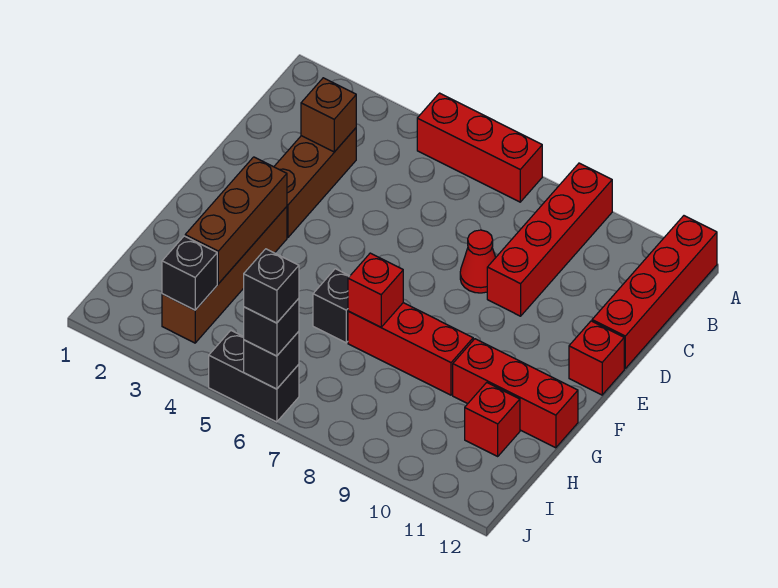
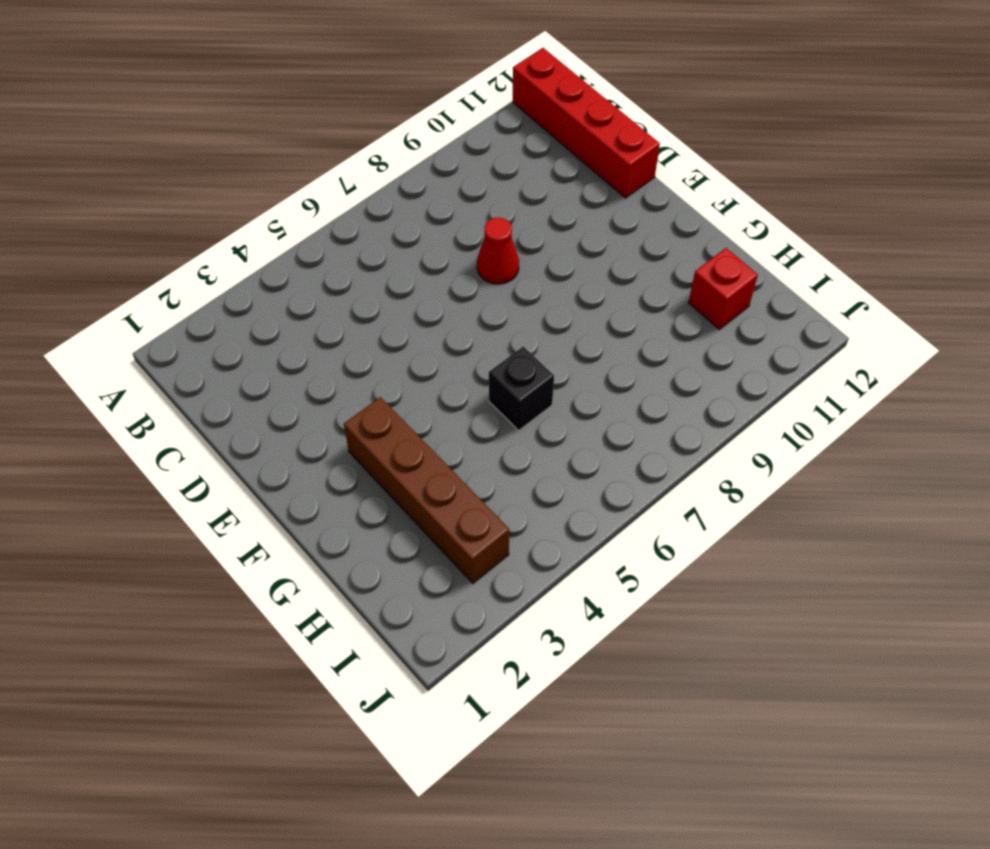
none -> red 1x3 brick [417,93,542,202]
none -> red 1x4 brick [487,163,612,316]
none -> brown 1x3 brick [274,128,356,238]

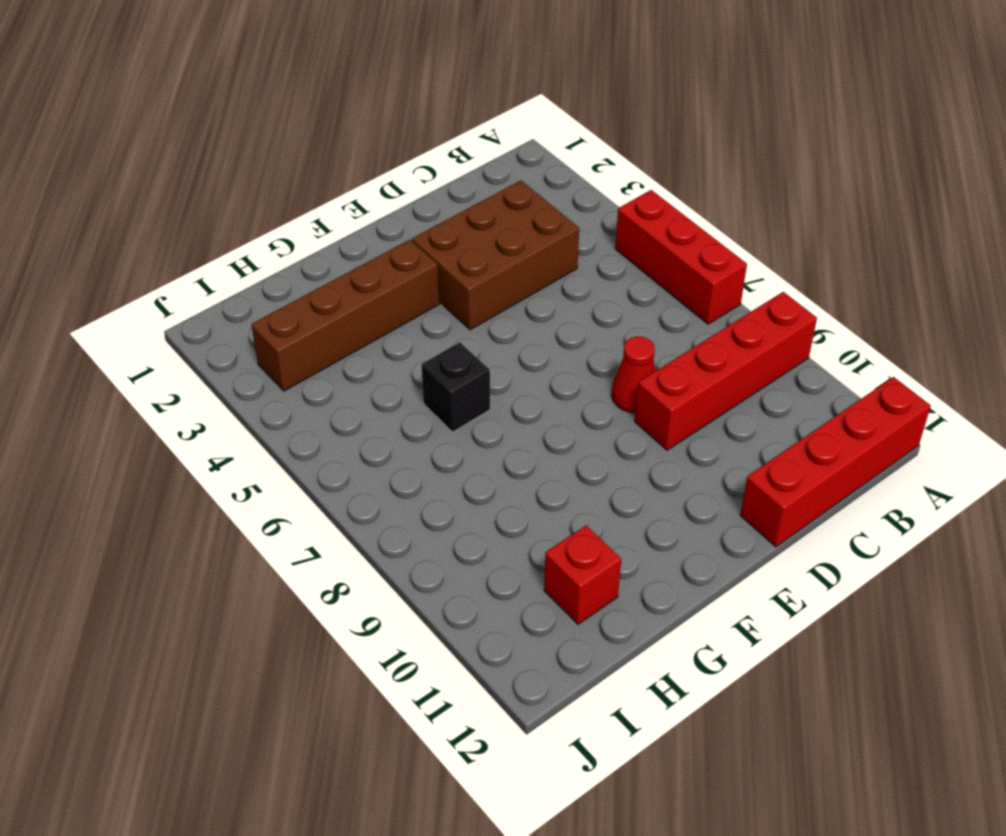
brown 2x3 brick [412,181,579,330] -> brown 1x3 brick [274,128,356,238]
none -> red 1x1 brick [569,321,624,395]
none -> red 1x3 brick [348,303,473,395]
none -> red 1x3 brick [453,339,578,448]

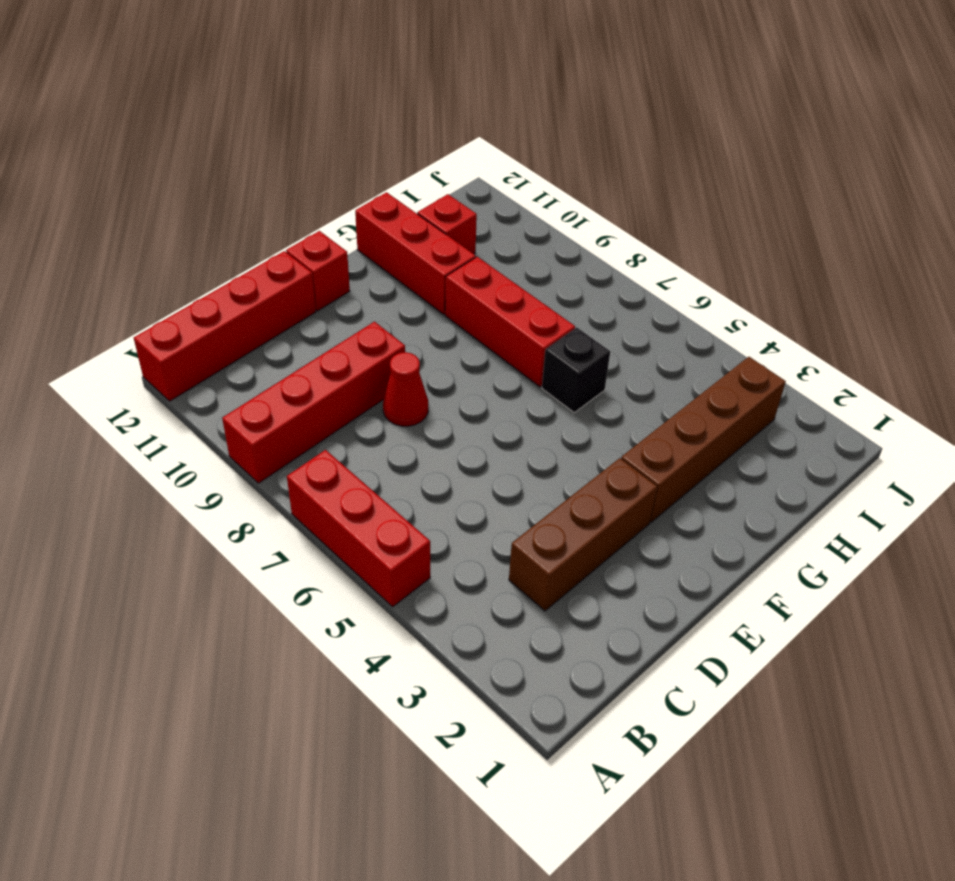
none -> black 1x2 brick [209,331,299,422]
none -> brown 1x1 brick [301,78,356,152]
none -> brown 1x3 brick [185,157,287,284]

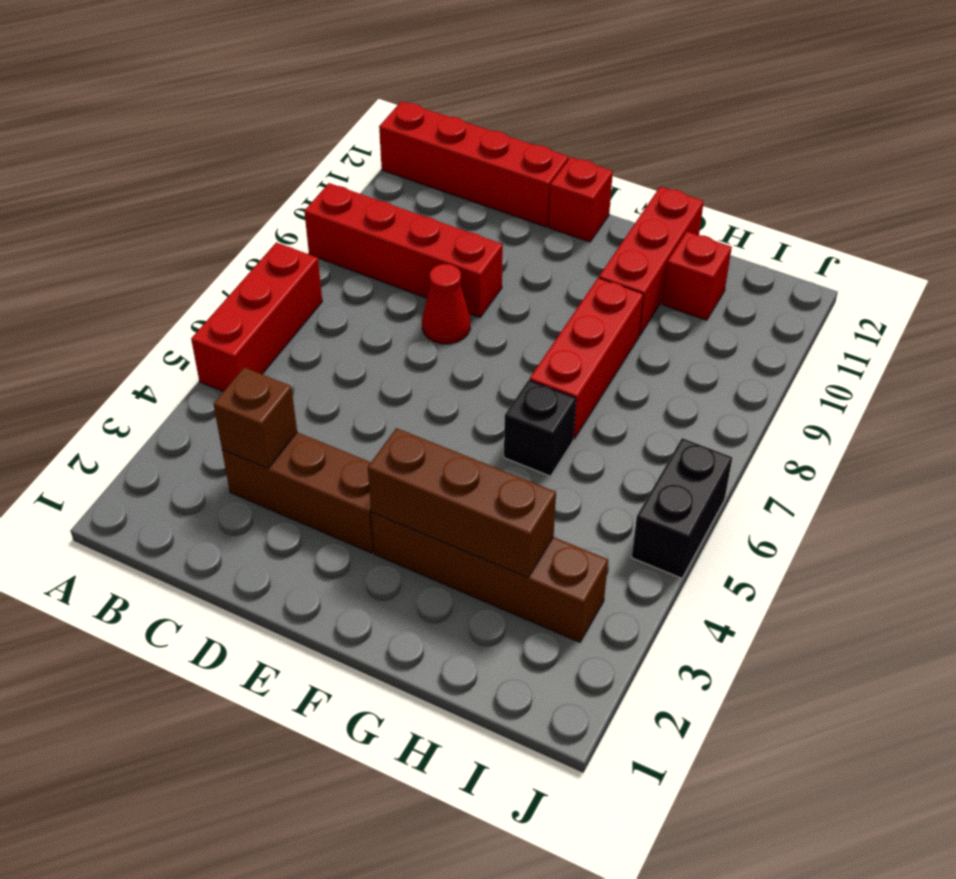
none -> red 1x1 brick [348,253,403,327]
none -> black 1x1 brick [162,236,217,310]
none -> black 1x1 brick [244,331,299,389]

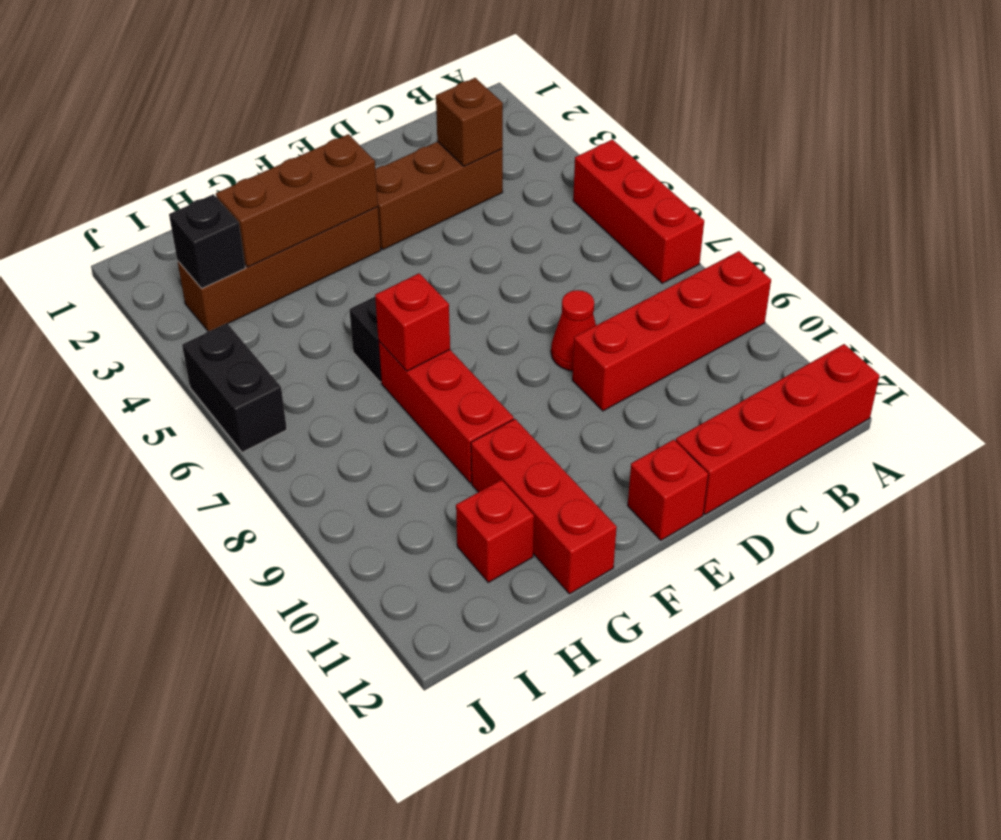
none -> black 1x1 brick [244,331,299,389]
none -> black 1x1 brick [244,298,299,356]
none -> black 1x1 brick [244,249,299,323]

